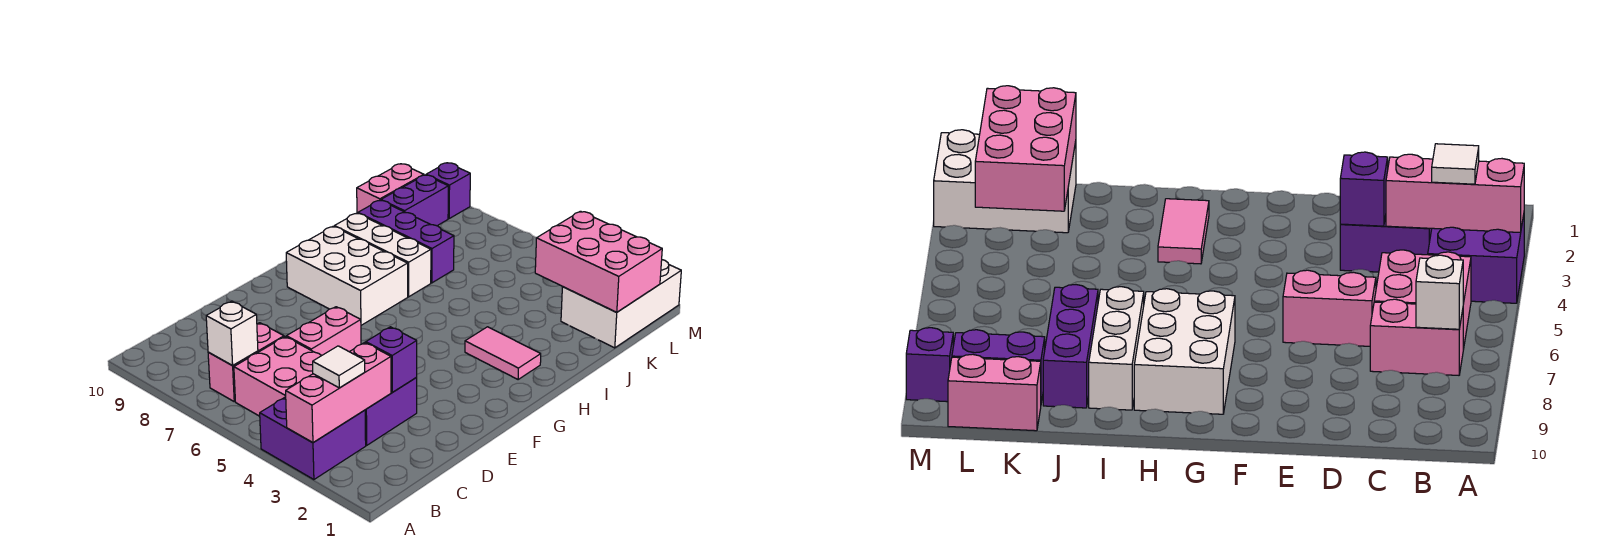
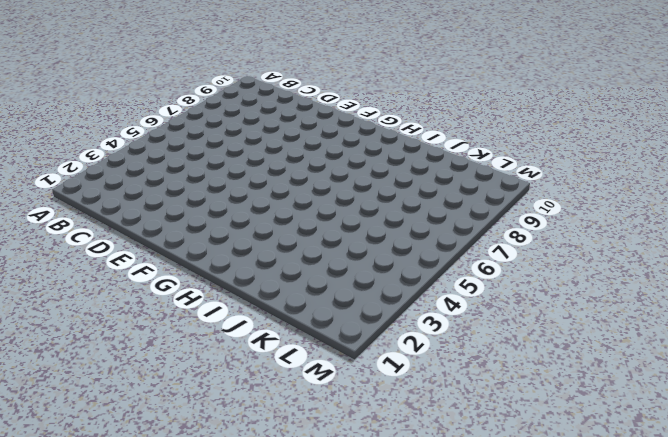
none -> purple 2x2 brick [260,397,366,480]
none -> pink 2x2 brick [234,337,321,416]
none -> pink 1x2 brick [208,323,284,402]

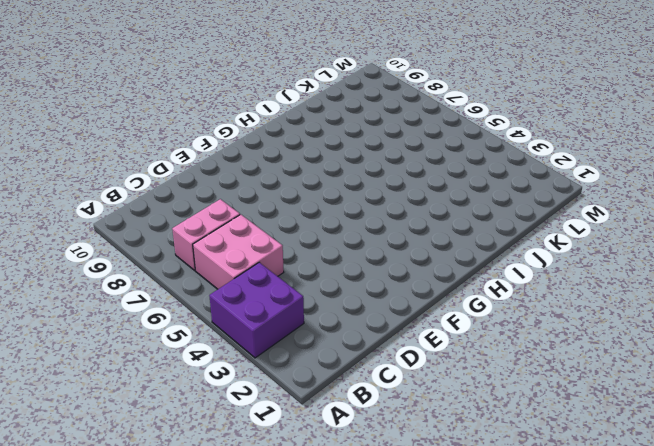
none -> purple 1x2 brick [365,378,417,445]
none -> pink 1x2 brick [286,307,361,356]
none -> white 2x3 brick [286,226,408,325]

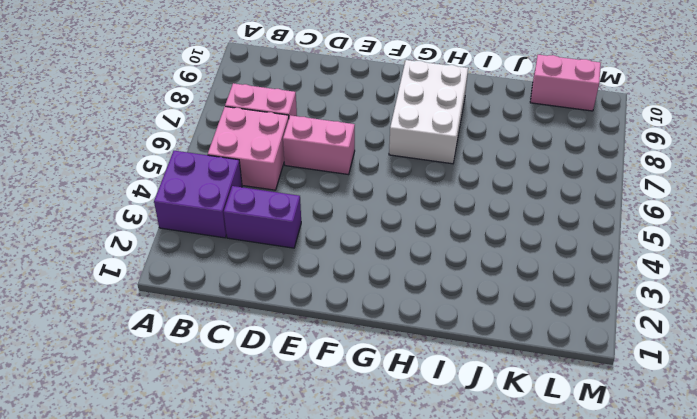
none -> pink 1x2 tile [465,327,541,380]
none -> white 1x3 brick [334,213,431,297]
none -> purple 1x3 brick [358,200,454,283]

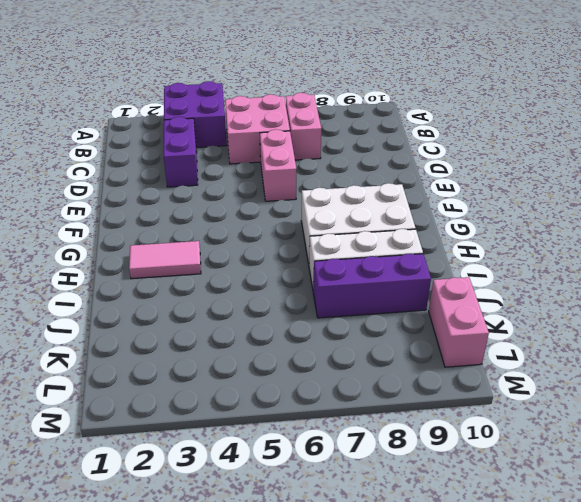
none -> white 2x3 brick [561,260,681,348]
none -> purple 1x2 brick [381,175,448,226]
none -> purple 1x1 brick [426,163,470,218]

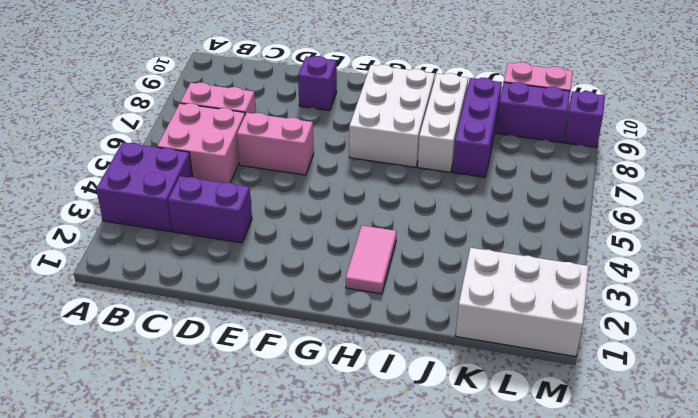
purple 1x1 brick [298,56,337,111] -> purple 1x1 brick moved to [366,327,417,392]
none -> pink 1x3 brick [285,343,391,443]
none -> white 1x1 brick [206,301,258,366]
none -> pink 2x3 brick [535,211,662,312]

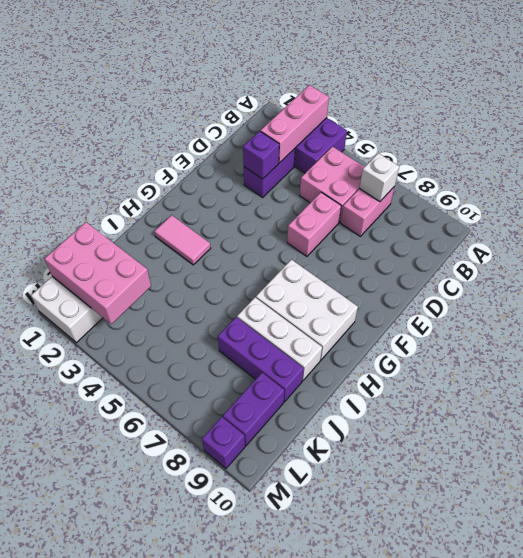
none -> pink 1x2 brick [357,164,424,214]
none -> white 1x1 tile [313,346,365,388]

